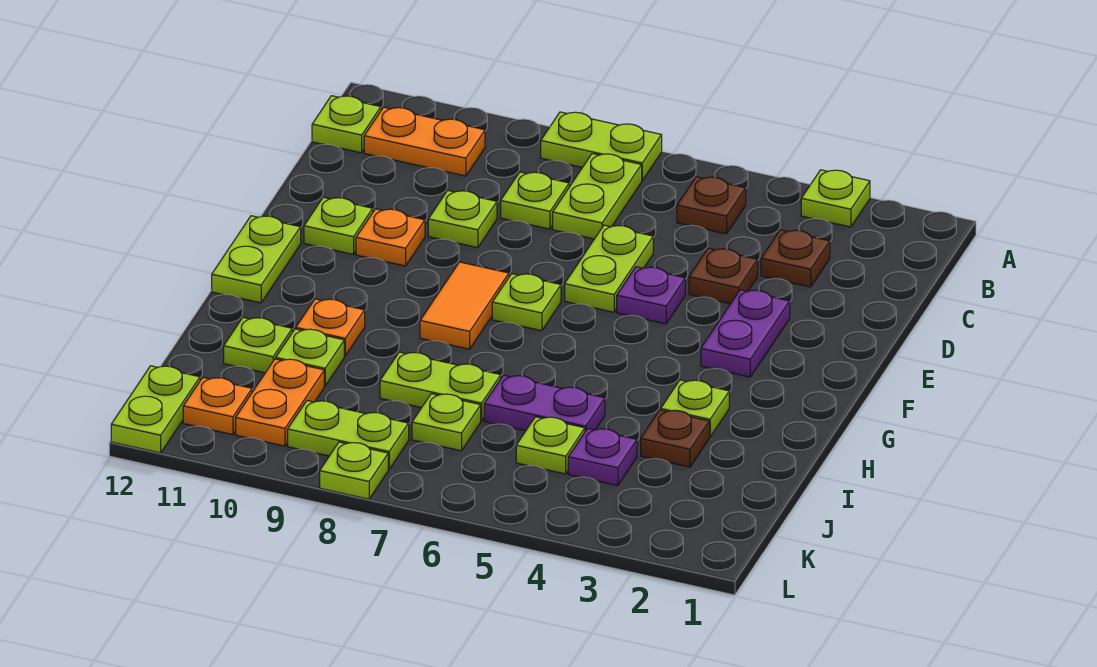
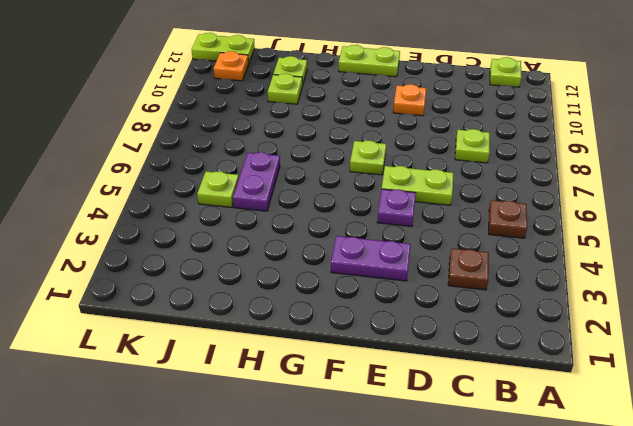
none -> lime 1x1 plate [801,170,870,227]
none -> lime 1x2 plate [541,112,662,180]
none -> lime 1x2 plate [553,154,642,239]
none -> orange 1x2 plate [364,107,485,176]

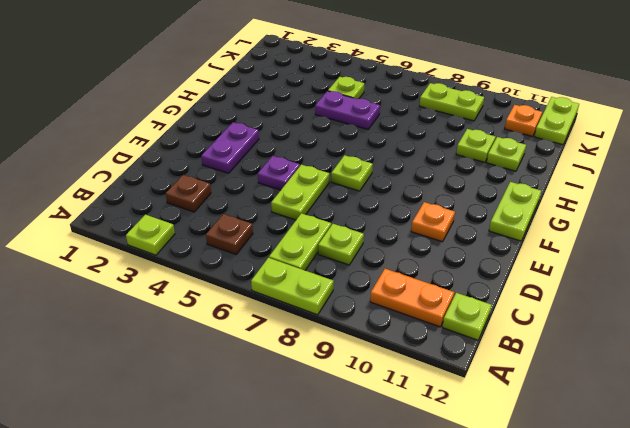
none -> brown 1x1 plate [689,248,758,304]
none -> lime 1x1 plate [428,190,497,248]
none -> lime 1x1 plate [304,197,373,254]
none -> orange 1x2 tile [420,262,509,349]

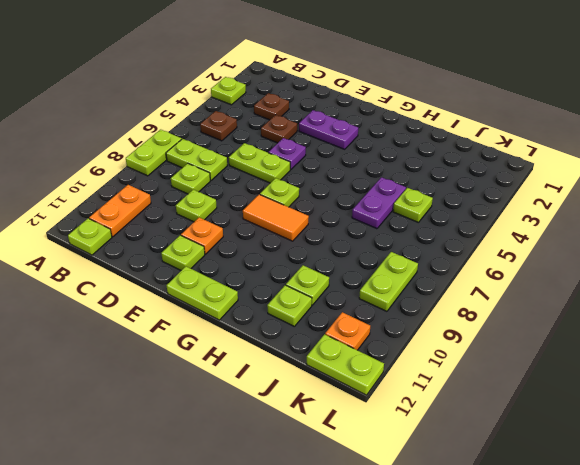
none -> lime 1x1 plate [661,380,729,437]
none -> orange 1x1 plate [296,299,365,356]
none -> brown 1x1 plate [641,410,709,467]
none -> lime 1x2 plate [380,352,501,421]

